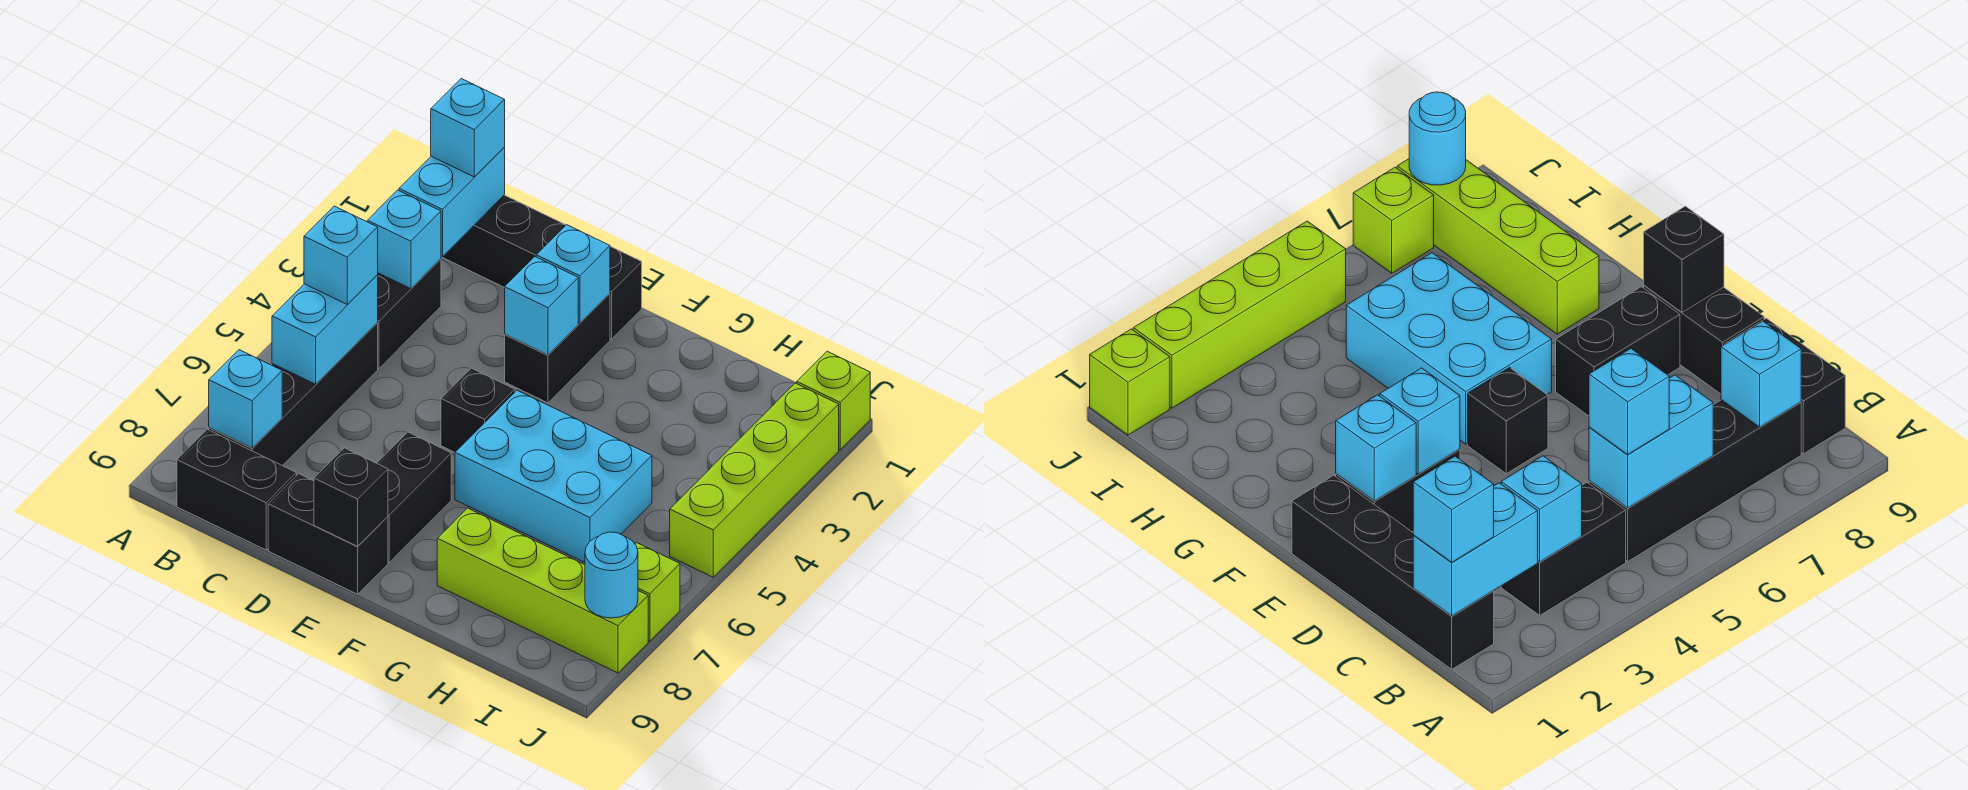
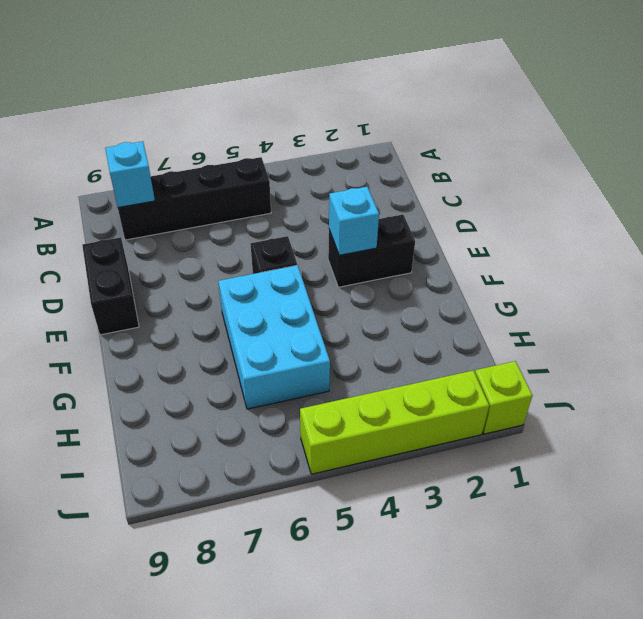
none -> black 1x4 brick [441,195,642,339]
none -> black 1x2 brick [377,259,441,368]
none -> black 1x2 brick [177,429,296,550]

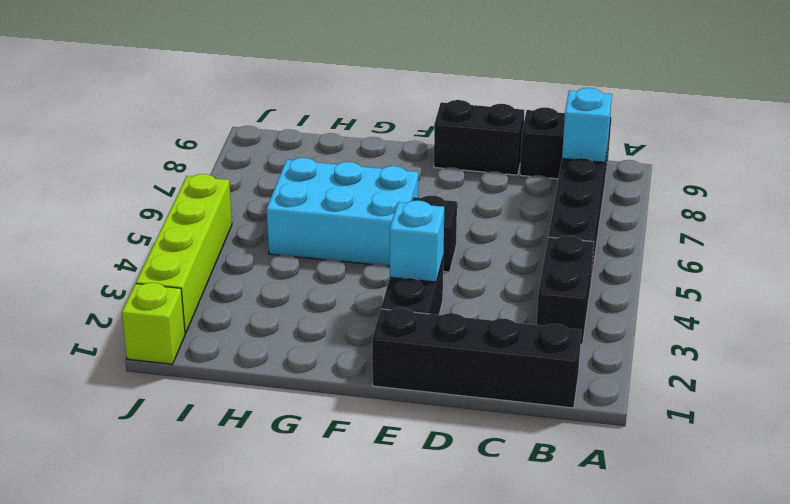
none -> black 1x2 brick [377,432,451,562]
none -> lime 1x4 brick [437,508,648,673]
none -> lime 1x1 brick [635,543,680,641]

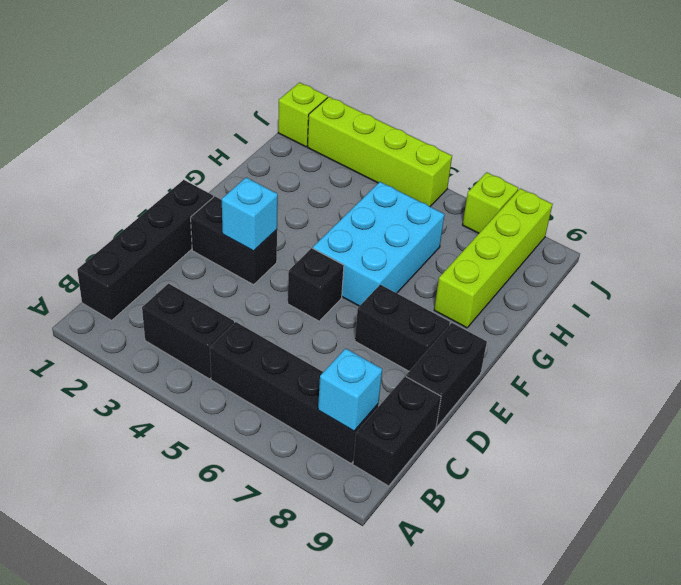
none -> cyan 1x2 brick [399,148,505,257]
none -> cyan 1x1 brick [367,190,441,289]
none -> cyan 1x2 brick [272,275,378,384]

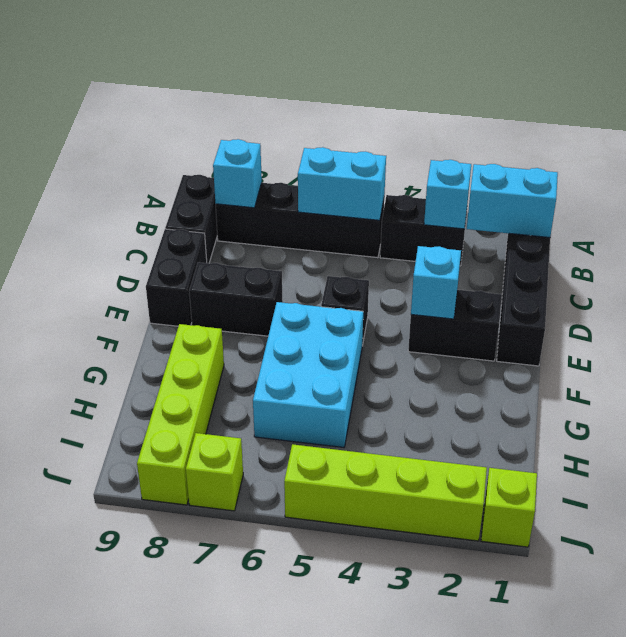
none -> cyan 1x1 brick [536,225,610,323]
none -> black 1x1 brick [314,448,388,546]
none -> cyan 1x1 round brick [585,532,638,618]

